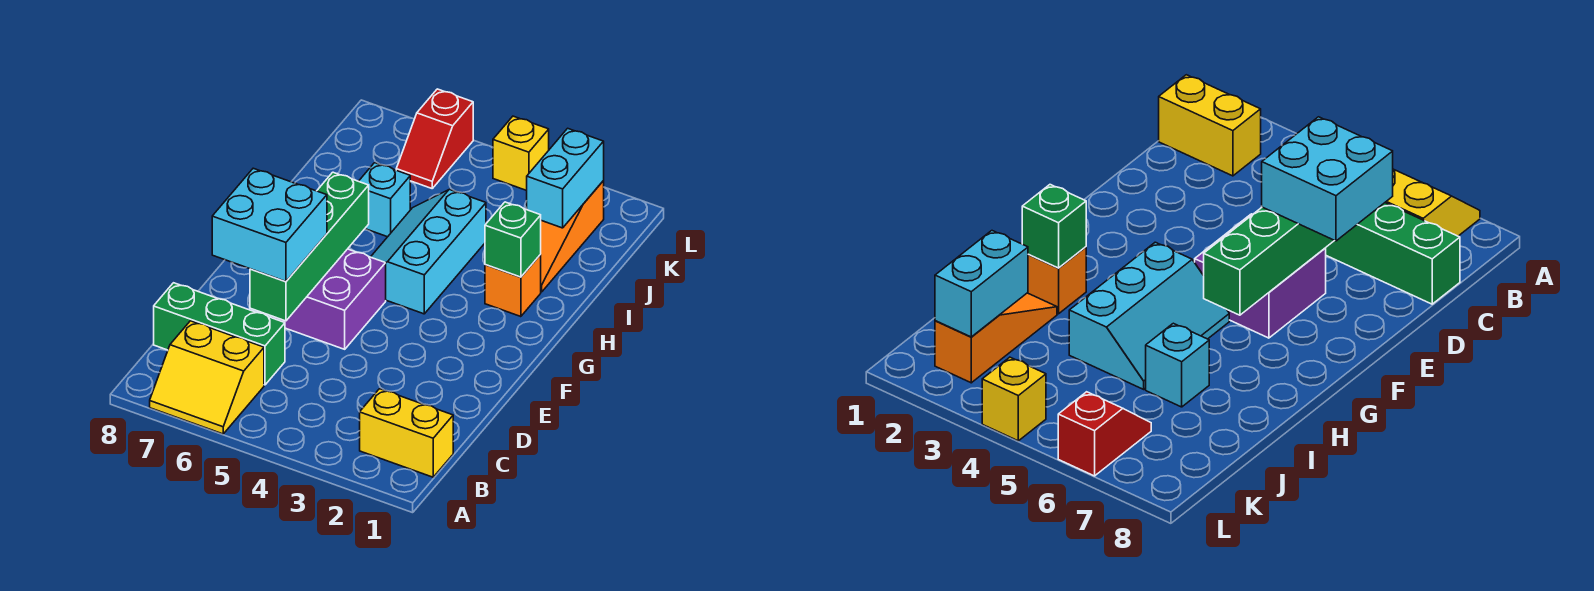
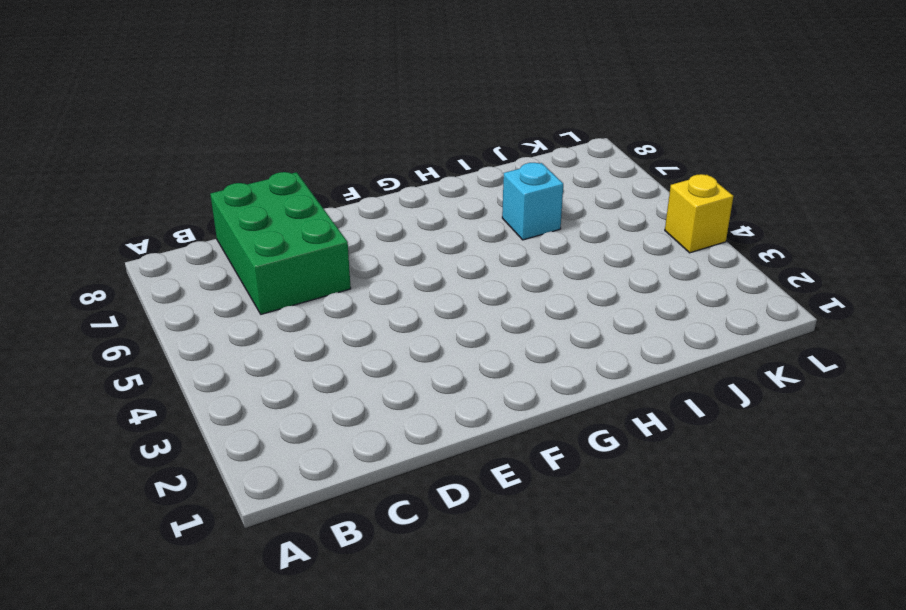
green 2x3 brick [210,172,351,314] -> green 1x3 brick [154,283,285,385]
none -> yellow 2x2 slope [150,321,264,434]
none -> yellow 1x2 brick [360,389,453,477]
none -> purple 2x2 brick [271,249,386,349]

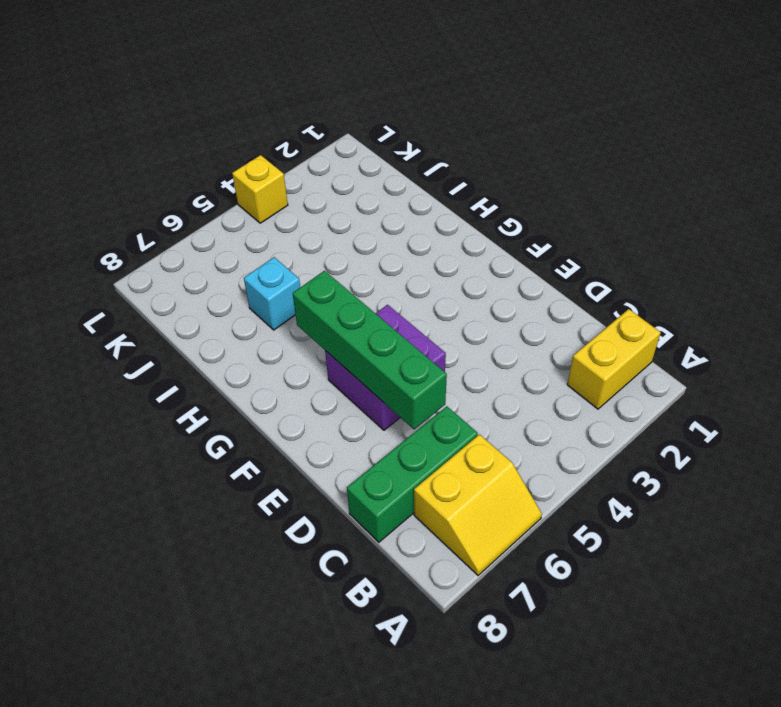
none -> cyan 2x3 slope [371,189,486,314]
none -> orange 1x1 brick [485,255,541,317]
none -> orange 1x3 slope [540,181,604,292]

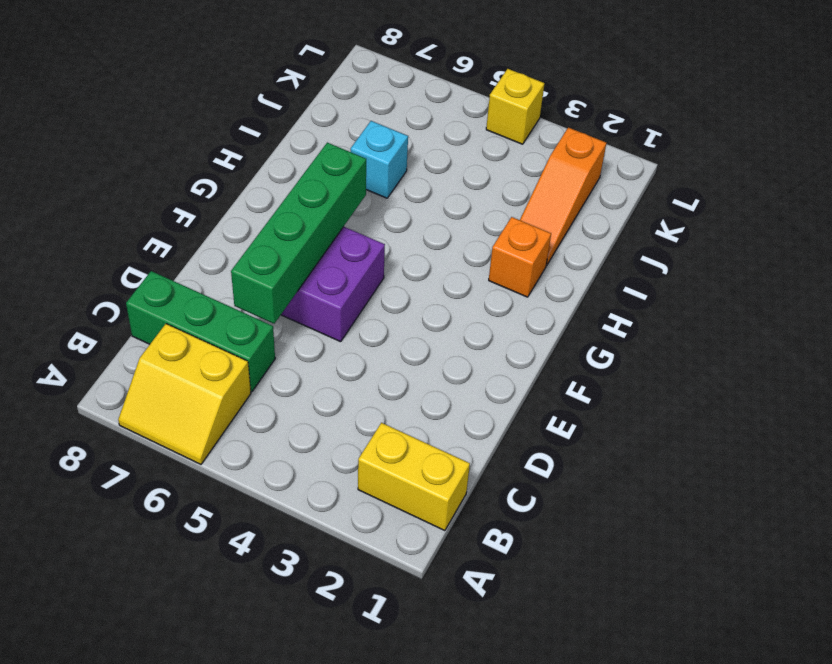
none -> cyan 2x3 slope [371,189,486,314]
none -> red 1x2 slope [396,89,473,188]
none -> green 1x1 brick [485,202,541,277]

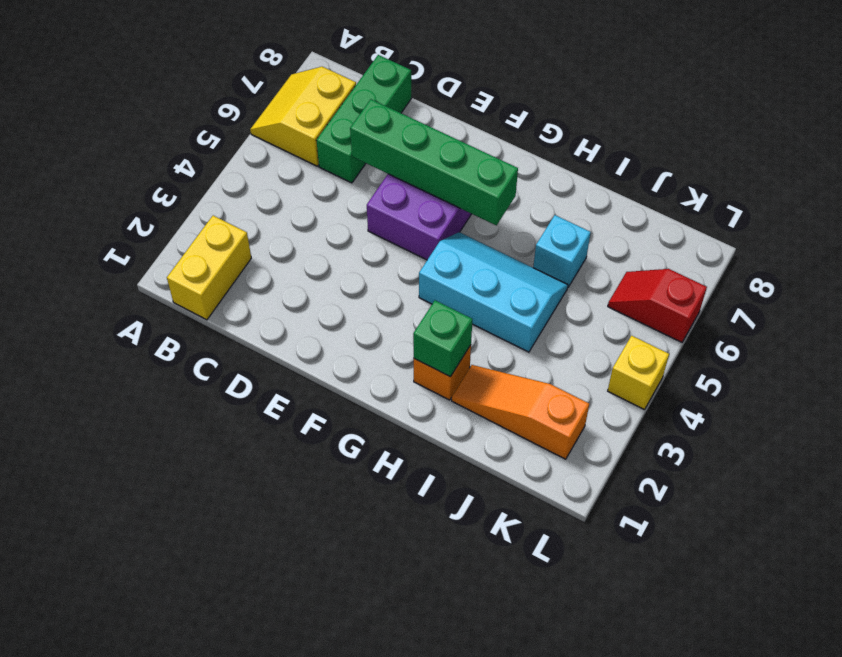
none -> cyan 1x2 brick [527,128,604,228]
none -> cyan 2x2 brick [212,168,327,281]

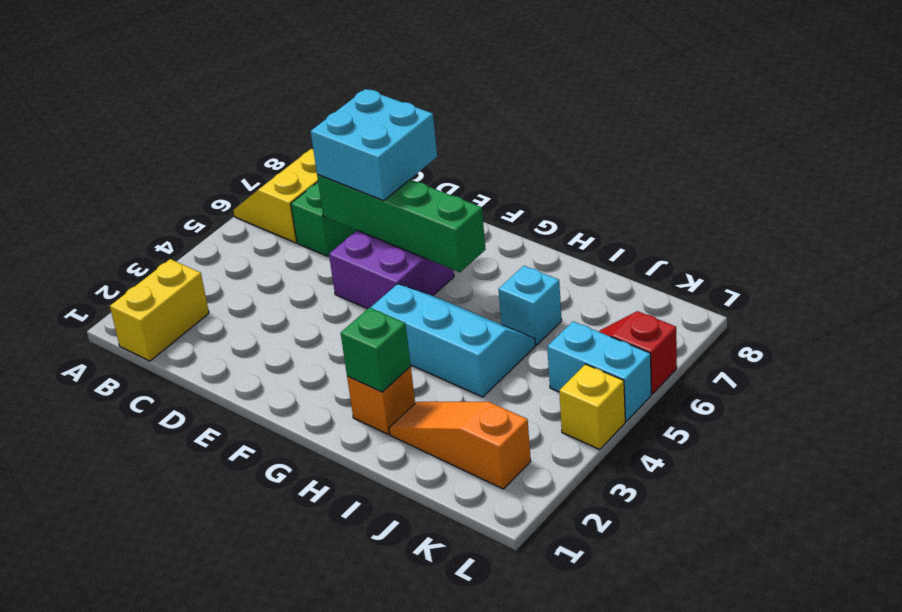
cyan 1x2 brick [547,321,651,421] -> cyan 1x2 brick moved to [527,128,604,228]

